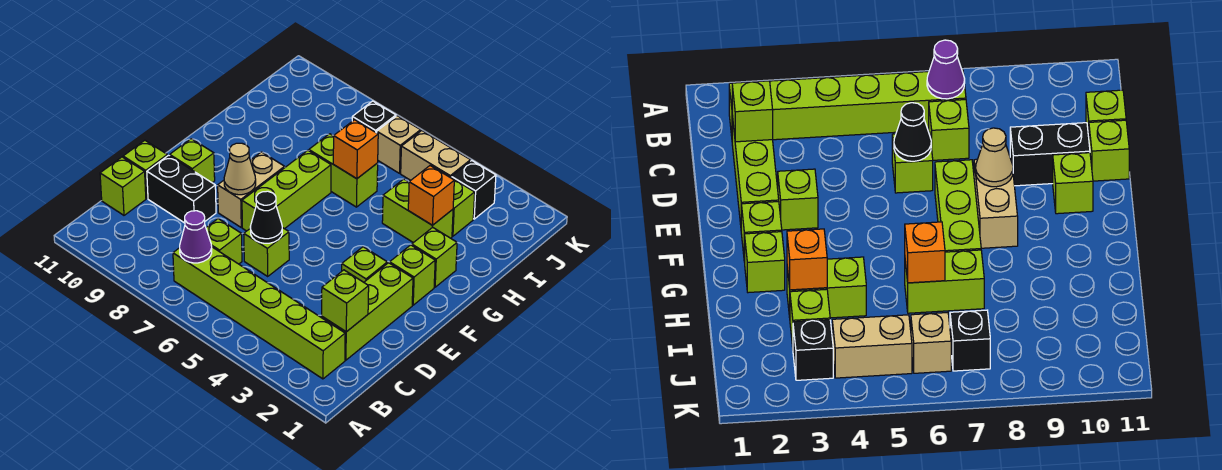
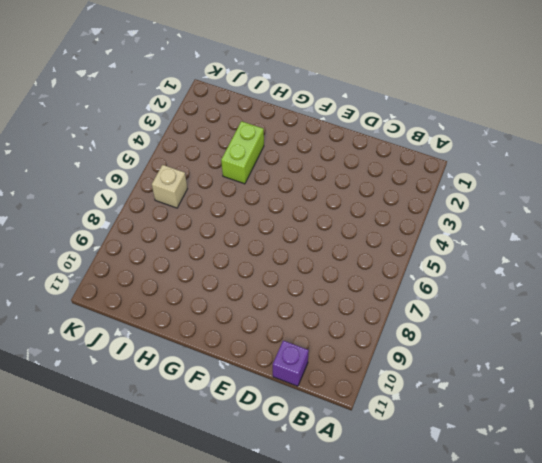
purple 1x1 brick [273,341,309,386] -> lime 1x1 brick [100,157,146,215]
none -> lime 1x6 brick [173,247,345,379]
none -> lime 1x3 brick [322,263,413,360]
none -> lime 1x1 brick [206,219,242,264]

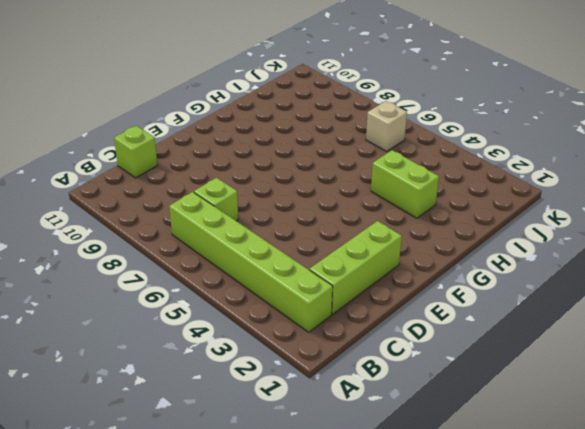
none -> lime 1x1 brick [244,228,289,276]
none -> black 1x2 brick [147,155,216,223]
none -> lime 1x1 brick [123,140,167,198]

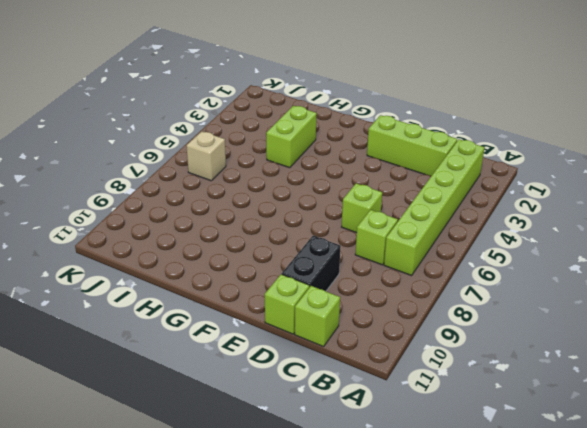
none -> lime 1x1 brick [342,247,387,282]
none -> lime 1x3 brick [242,150,331,231]
none -> tan 1x2 brick [218,152,285,227]

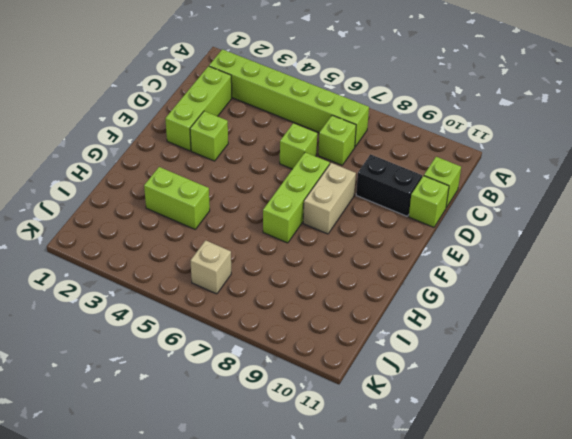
none -> lime 1x1 brick [170,139,215,183]
none -> lime 1x1 brick [390,245,435,305]
none -> lime 1x1 brick [412,227,457,287]

